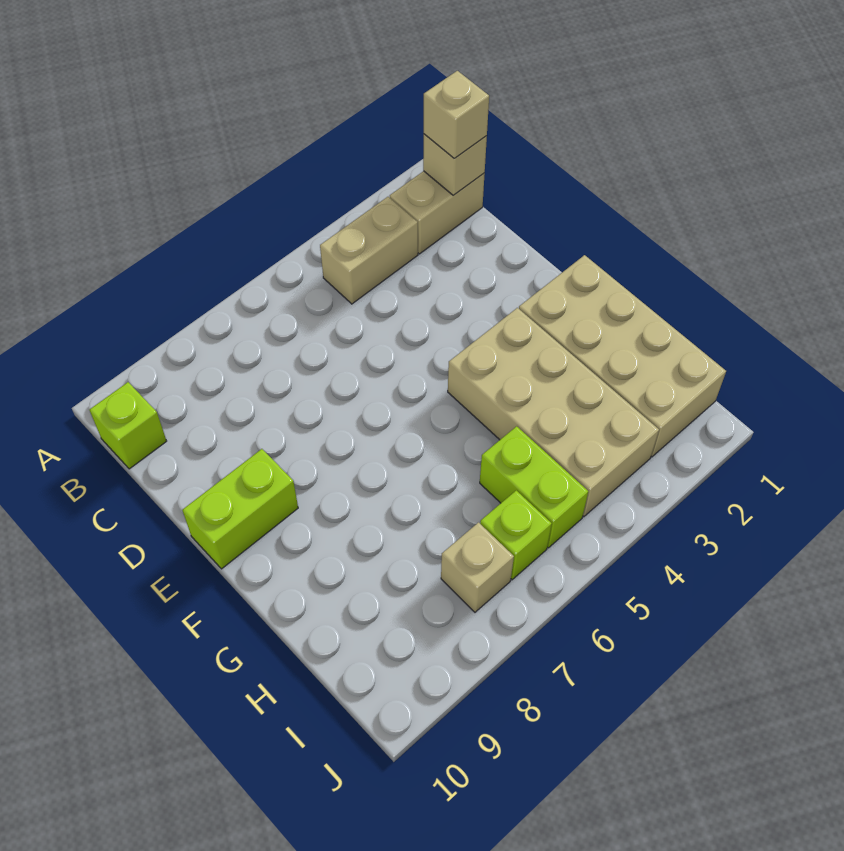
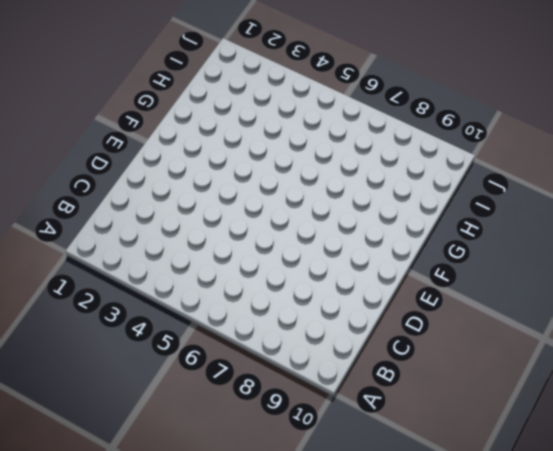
none -> tan 1x2 brick [390,171,485,254]
none -> tan 1x2 brick [320,197,418,304]

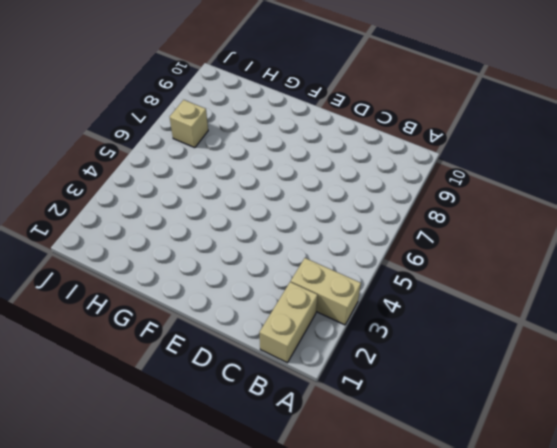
tan 1x2 brick [291,258,361,325] -> tan 1x2 brick turned to [320,197,418,304]
none -> lime 1x1 brick [89,382,166,469]
none -> lime 1x2 brick [182,449,298,569]

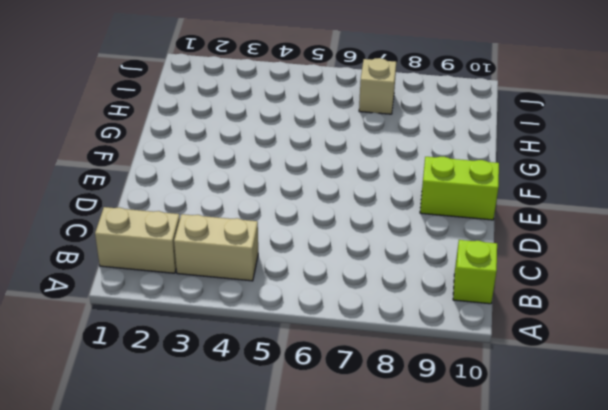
none -> tan 2x4 brick [519,255,726,457]
none -> tan 2x4 brick [448,308,659,517]

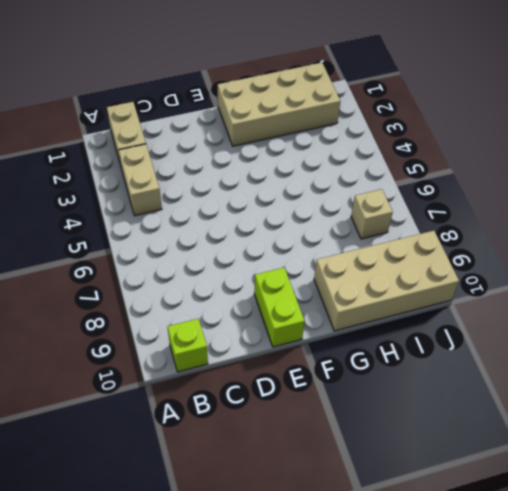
tan 2x4 brick [314,231,459,331] -> tan 2x4 brick moved to [448,308,659,517]
none -> lime 1x2 brick [480,426,588,548]
none -> lime 1x1 brick [480,490,552,580]

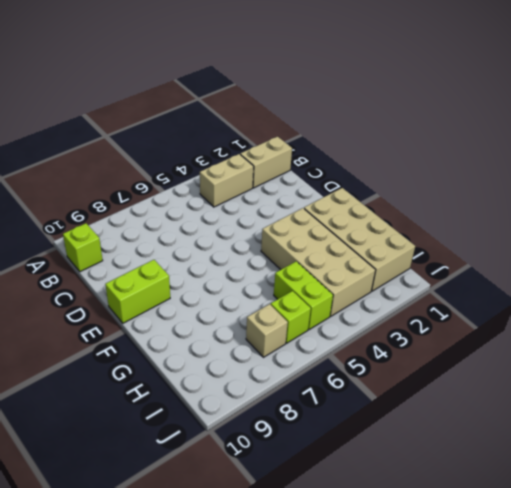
none -> tan 1x1 brick [423,134,487,195]
none -> tan 1x1 brick [424,71,489,159]

